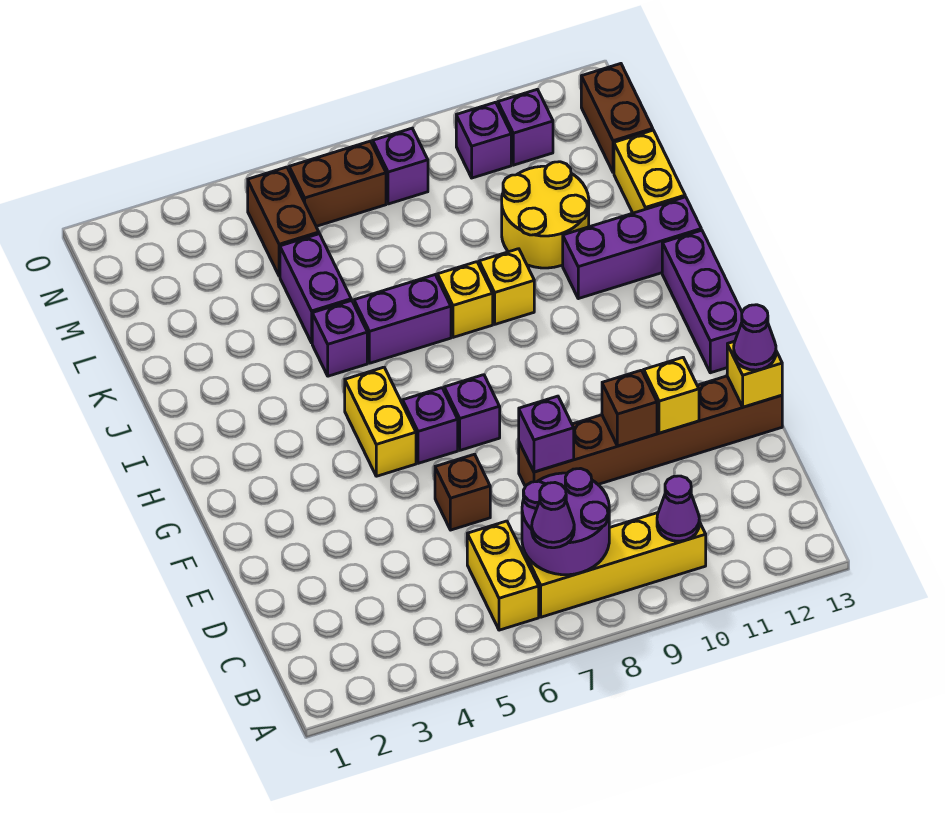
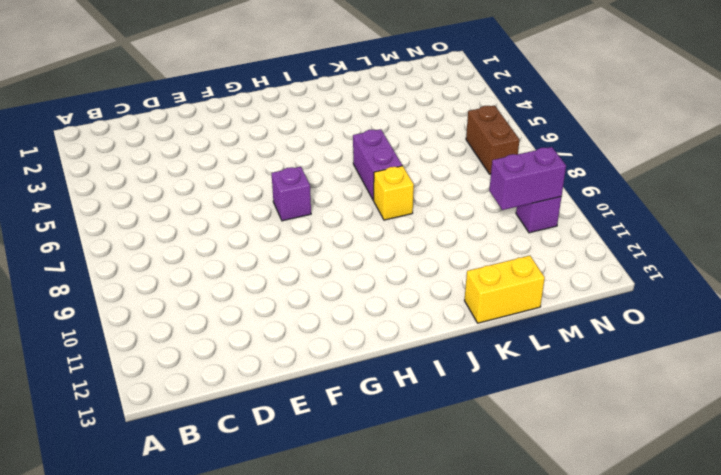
purple 1x2 brick [489,147,566,210] -> purple 1x2 brick moved to [280,234,351,343]
none -> yellow 1x2 brick [467,521,539,630]
none -> yellow 1x4 brick [525,513,706,617]
none -> brown 1x1 brick [435,454,490,530]
none -> brown 1x6 brick [519,376,782,486]

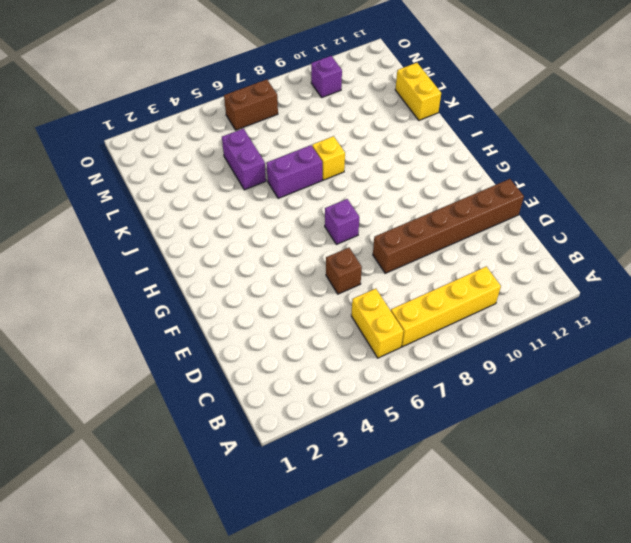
none -> yellow 1x2 brick [345,367,416,476]
none -> purple 1x1 brick [403,388,458,463]
none -> purple 1x3 brick [662,230,742,373]
none -> purple 1x1 brick [312,300,367,376]

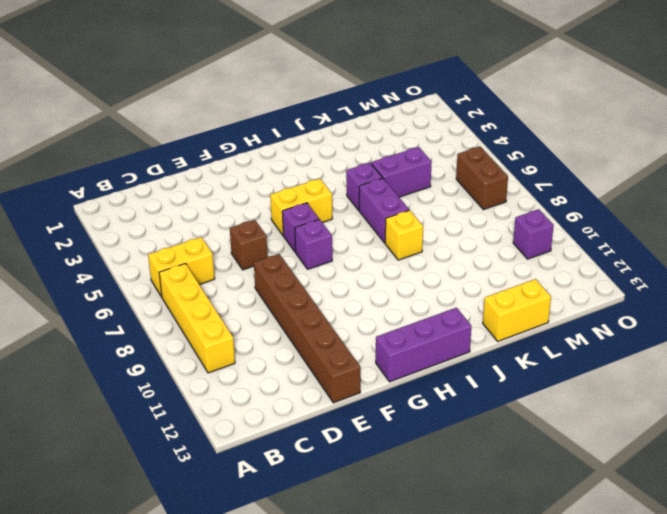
none -> yellow 1x1 brick [479,249,534,324]
none -> purple 1x3 brick [563,197,701,299]
none -> yellow 2x2 round brick [502,162,589,268]
none -> brown 1x2 brick [248,167,319,276]

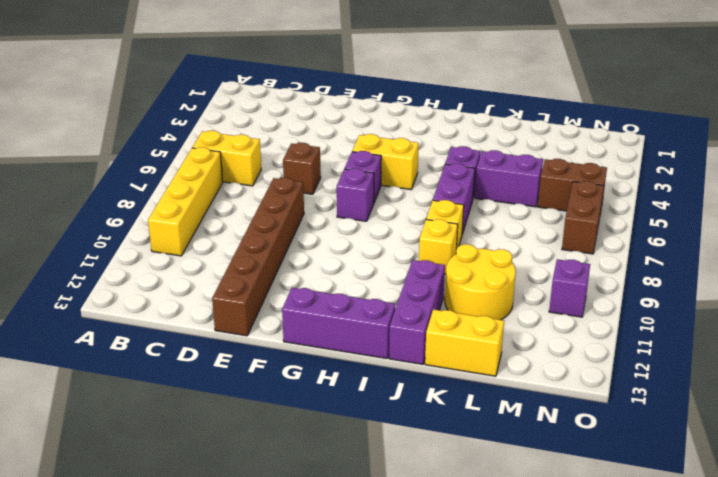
none -> brown 1x2 brick [581,64,653,173]
none -> purple 1x1 brick [373,128,428,204]
none -> purple 1x1 brick [498,89,553,165]
none -> purple 2x2 round brick [522,469,609,575]

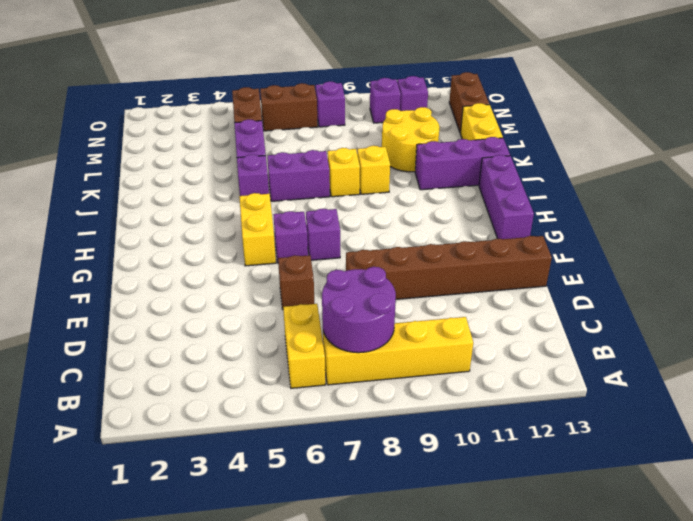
none -> purple 1x1 cone [657,476,699,541]
none -> purple 1x1 brick [519,396,574,472]
none -> brown 1x1 brick [602,370,657,446]
none -> yellow 1x1 brick [644,358,699,433]

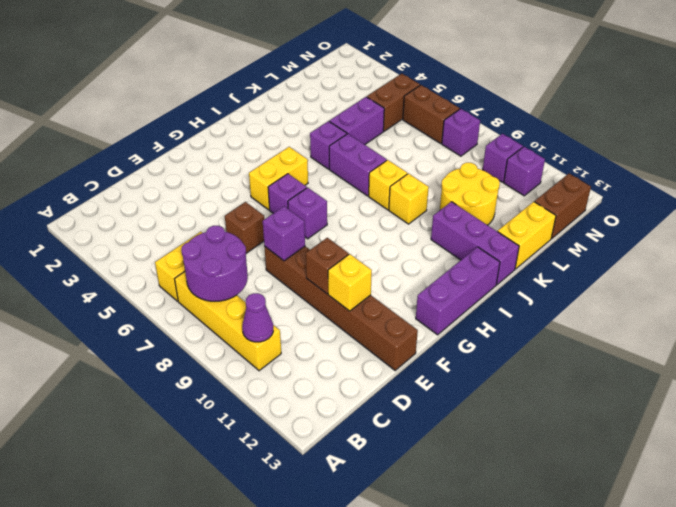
none -> yellow 1x1 brick [727,341,782,407]
none -> purple 1x1 cone [532,483,574,548]
none -> purple 1x1 cone [734,305,776,370]

